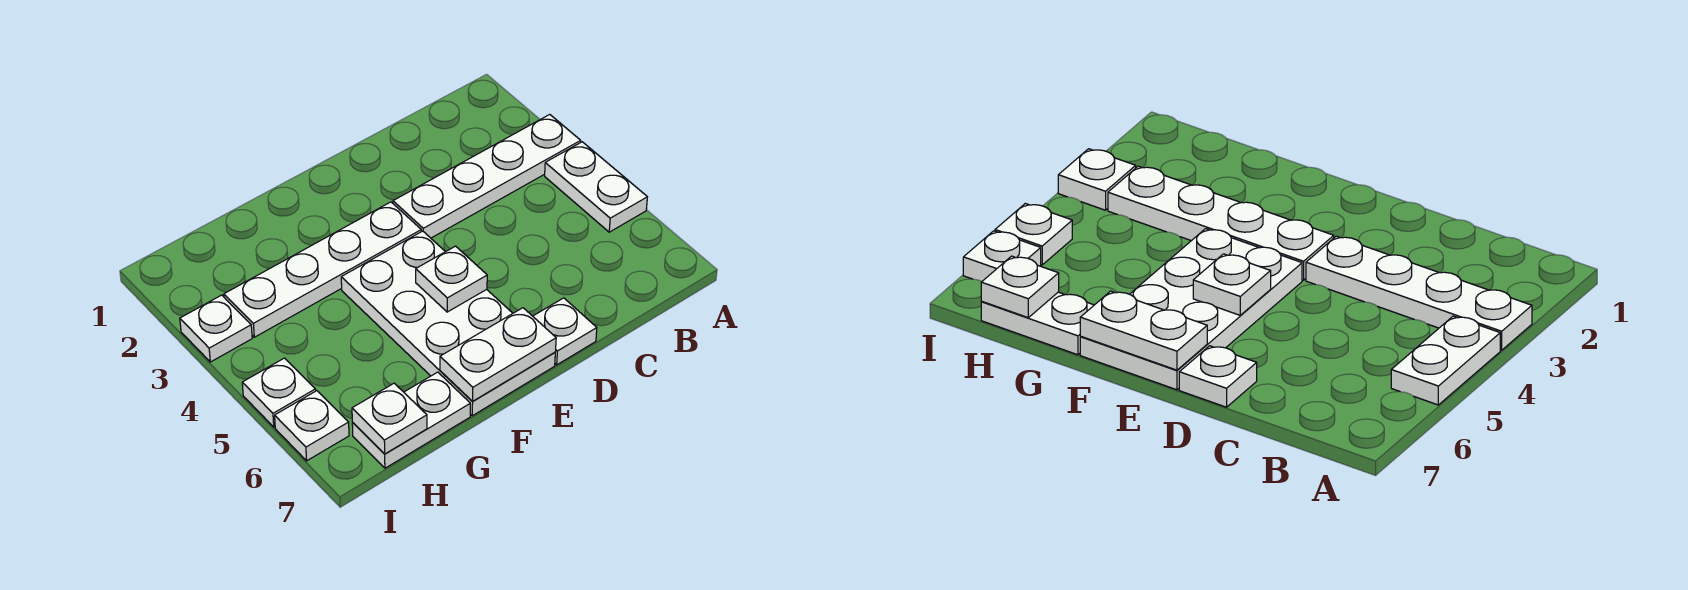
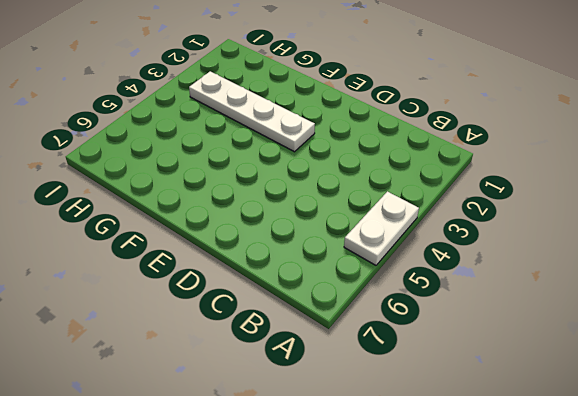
none -> white 1x4 plate [393,115,581,238]
none -> white 1x1 plate [533,298,597,365]
none -> white 2x4 plate [341,231,555,416]

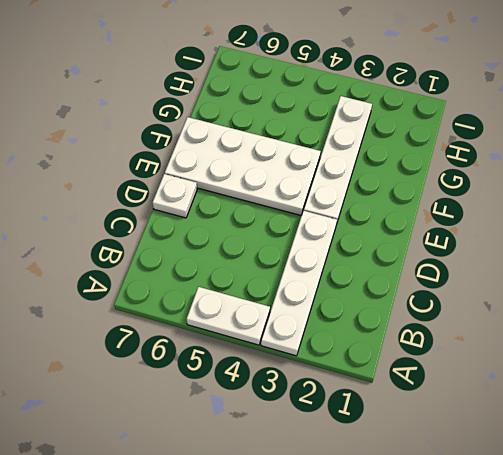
none -> white 1x2 plate [352,372,470,468]
none -> white 1x1 plate [180,295,252,362]
none -> white 1x1 plate [242,358,316,427]

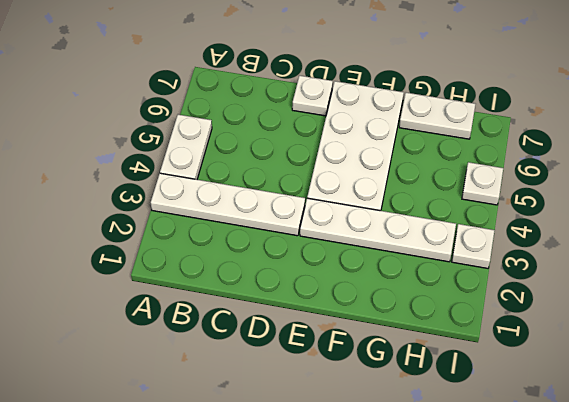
none -> white 1x1 plate [275,391,349,461]
none -> white 1x1 plate [416,246,487,312]
none -> white 1x2 plate [440,308,556,402]

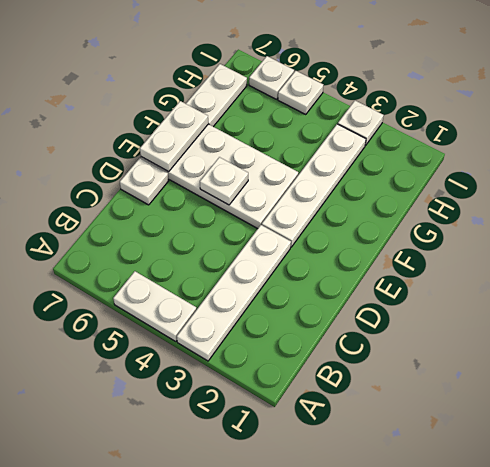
none -> white 1x1 plate [352,383,427,454]

